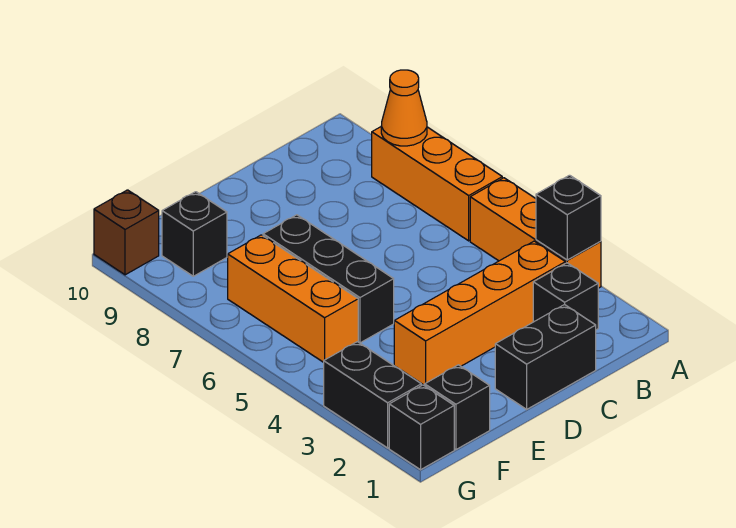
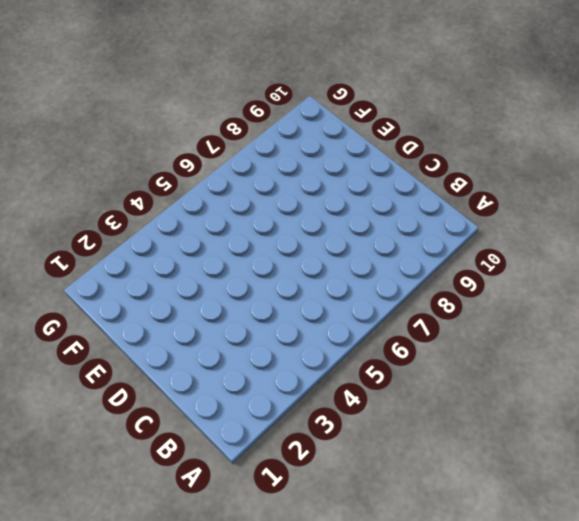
none -> orange 1x3 brick [470,178,601,288]
none -> orange 1x3 brick [372,127,502,241]
none -> black 1x1 brick [533,263,598,330]

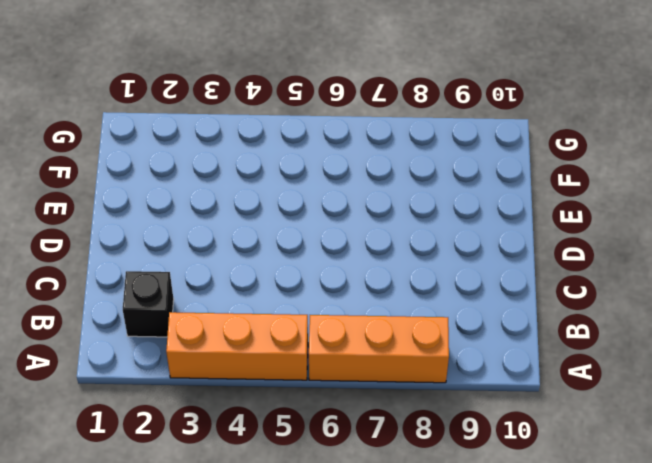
none -> orange 1x4 brick [394,241,565,386]
none -> black 1x2 brick [495,304,596,409]
none -> black 1x3 brick [263,215,394,343]

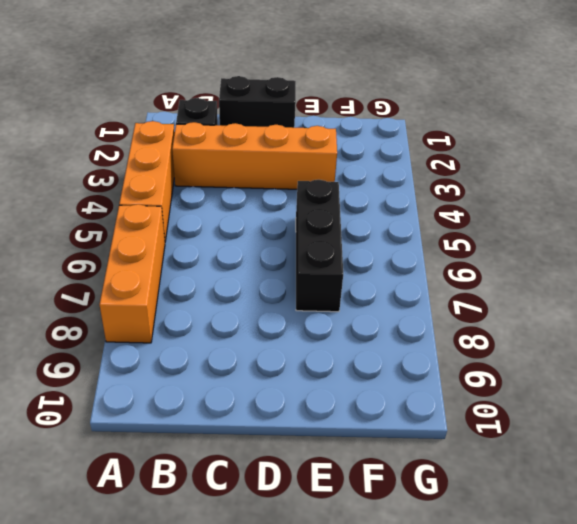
none -> black 1x1 brick [425,365,490,450]
none -> orange 1x3 brick [228,235,358,362]
none -> black 1x1 brick [162,192,227,276]

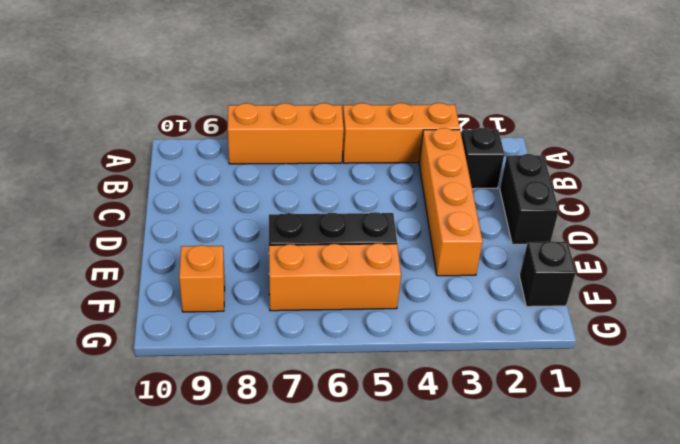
orange 1x1 brick [179,245,225,312] -> black 1x1 brick [162,192,227,276]
none -> black 1x1 brick [389,385,454,470]
none -> black 1x2 brick [324,342,421,448]
none -> brown 1x1 brick [94,190,159,275]

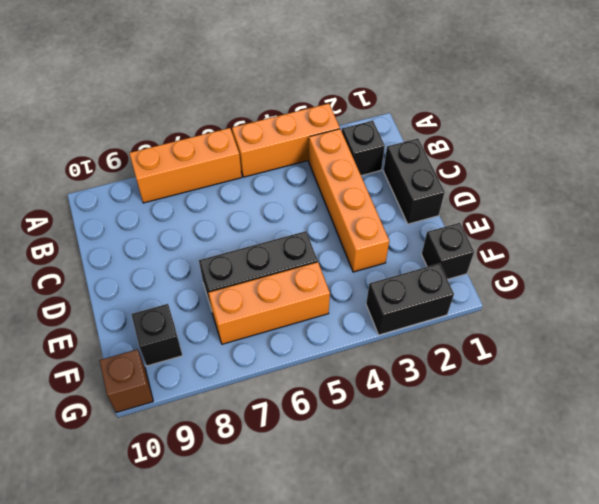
none -> black 1x1 brick [389,385,454,470]
none -> black 1x1 brick [536,175,601,260]
none -> orange 1x1 cone [381,70,427,146]

